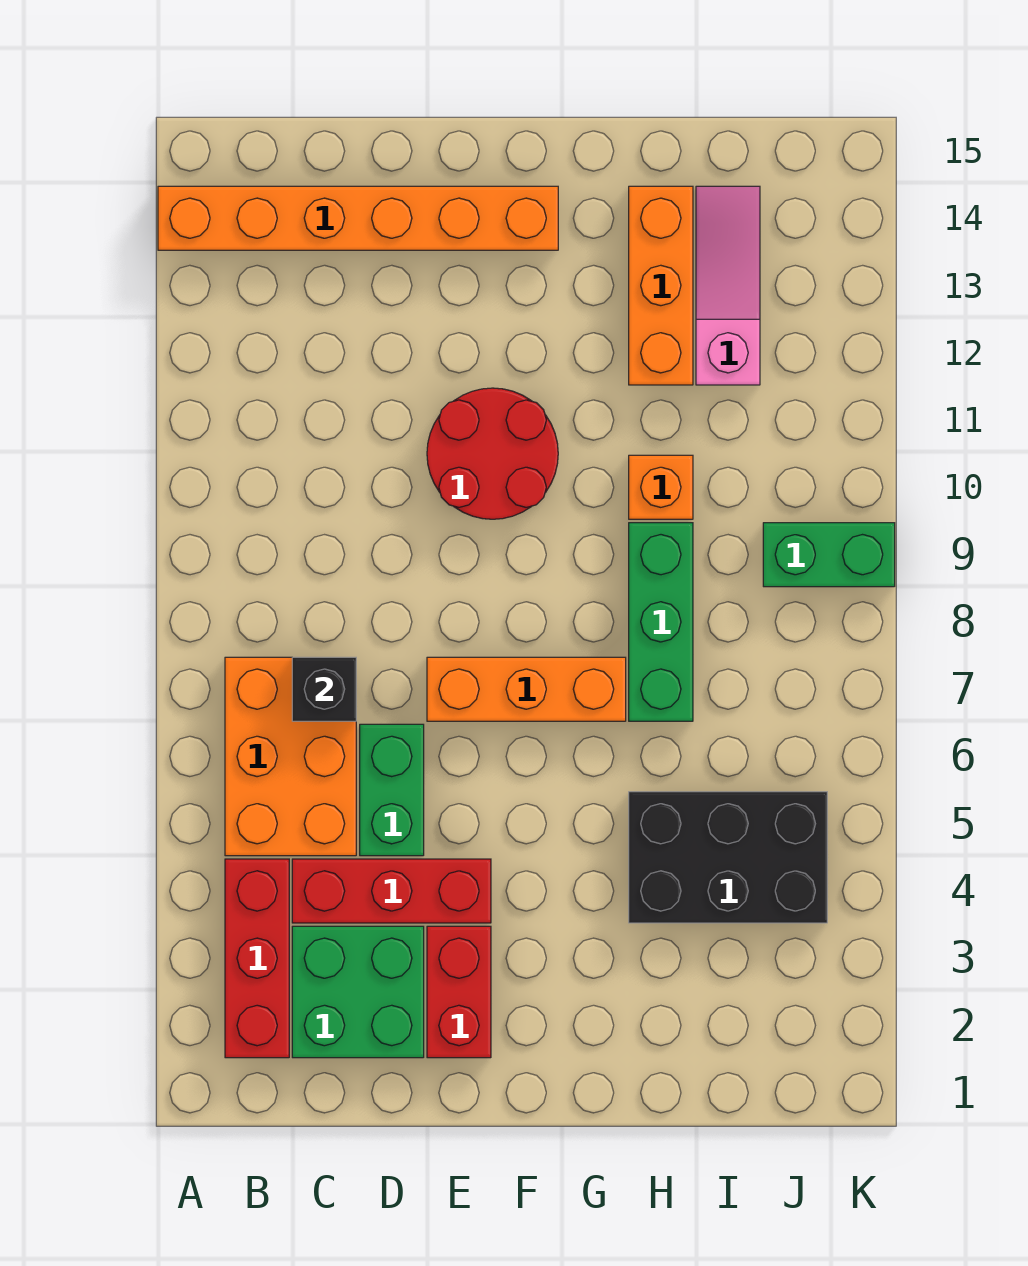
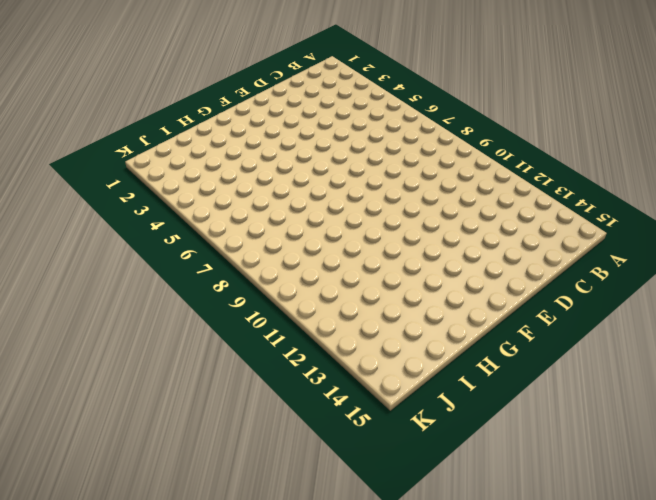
none -> orange 1x6 brick [158,186,558,250]
none -> red 1x3 brick [225,859,289,1058]
none -> orange 2x3 brick [225,657,356,856]

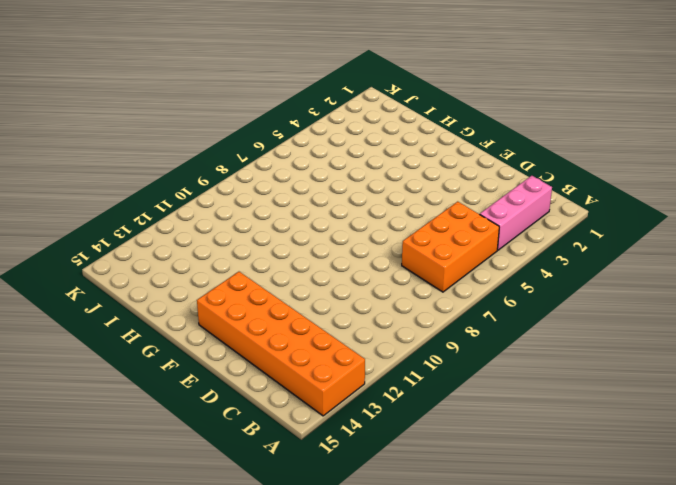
orange 2x6 brick [197,272,365,416] -> orange 1x6 brick [158,186,558,250]
pink 1x3 brick [480,176,552,250] -> red 1x3 brick [225,859,289,1058]
none -> green 2x2 brick [292,926,424,1058]
none -> red 1x3 brick [292,859,491,923]
none -> green 1x2 brick [360,724,424,856]

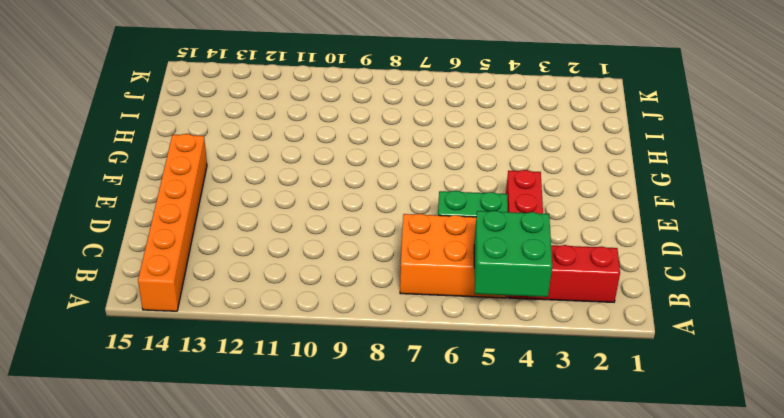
green 2x2 brick [474,211,552,297] -> green 2x2 brick moved to [292,926,424,1058]
none -> red 1x2 brick [427,926,491,1058]
none -> orange 1x3 brick [427,657,626,721]
none -> red 2x2 round brick [427,388,558,519]

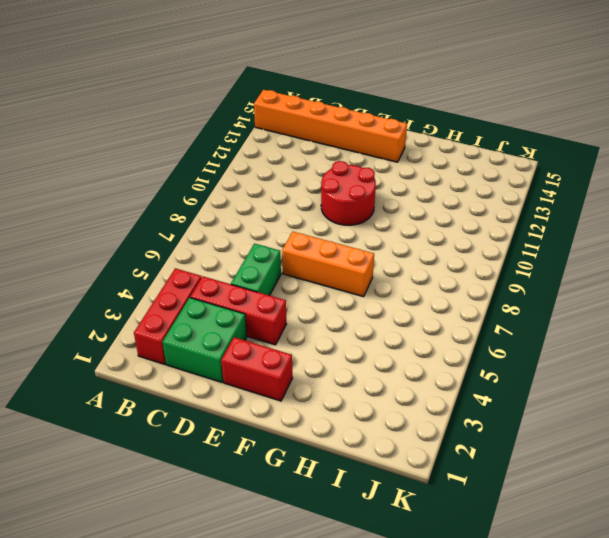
red 1x2 brick [221,337,293,401] -> red 1x2 brick turned to [427,926,491,1058]
none -> orange 2x3 brick [225,657,356,856]
none -> black 2x3 brick [629,792,827,923]
none -> green 1x3 brick [629,523,693,721]

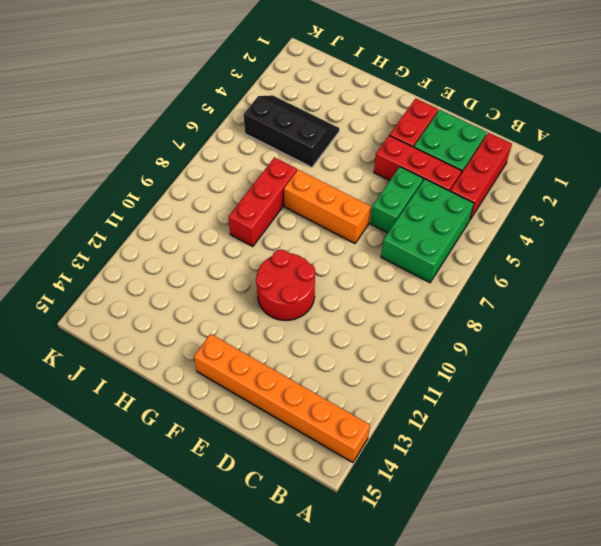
green 2x3 brick [381,179,474,283] -> orange 2x3 brick [225,657,356,856]
black 2x3 slope [244,95,339,167] -> black 2x3 brick [629,792,827,923]
red 1x3 brick [229,157,297,247] -> green 1x3 brick [629,523,693,721]
none -> orange 1x1 brick [629,455,693,519]
none -> orange 1x3 brick [629,186,693,385]
none -> pink 1x3 slope [696,186,760,385]

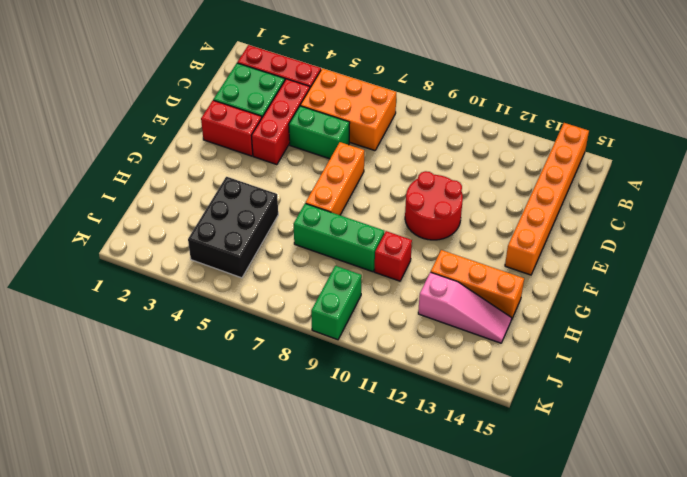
red 1x1 brick [374,231,412,281] -> orange 1x1 brick [629,455,693,519]
none -> black 1x1 brick [292,657,356,721]

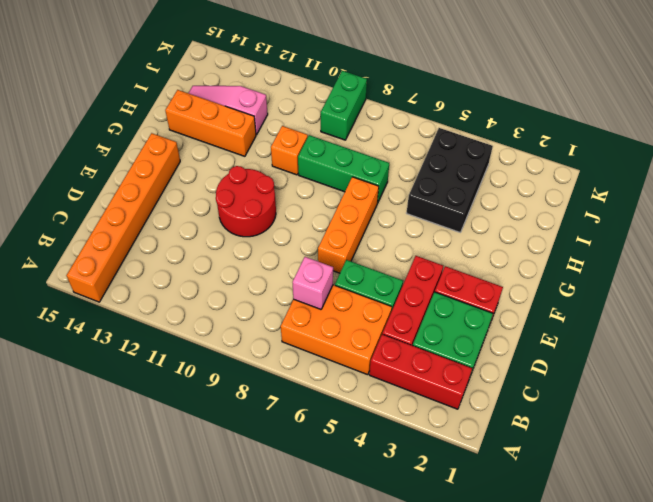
pink 1x1 brick [293,257,333,309] -> black 1x1 brick [292,657,356,721]

